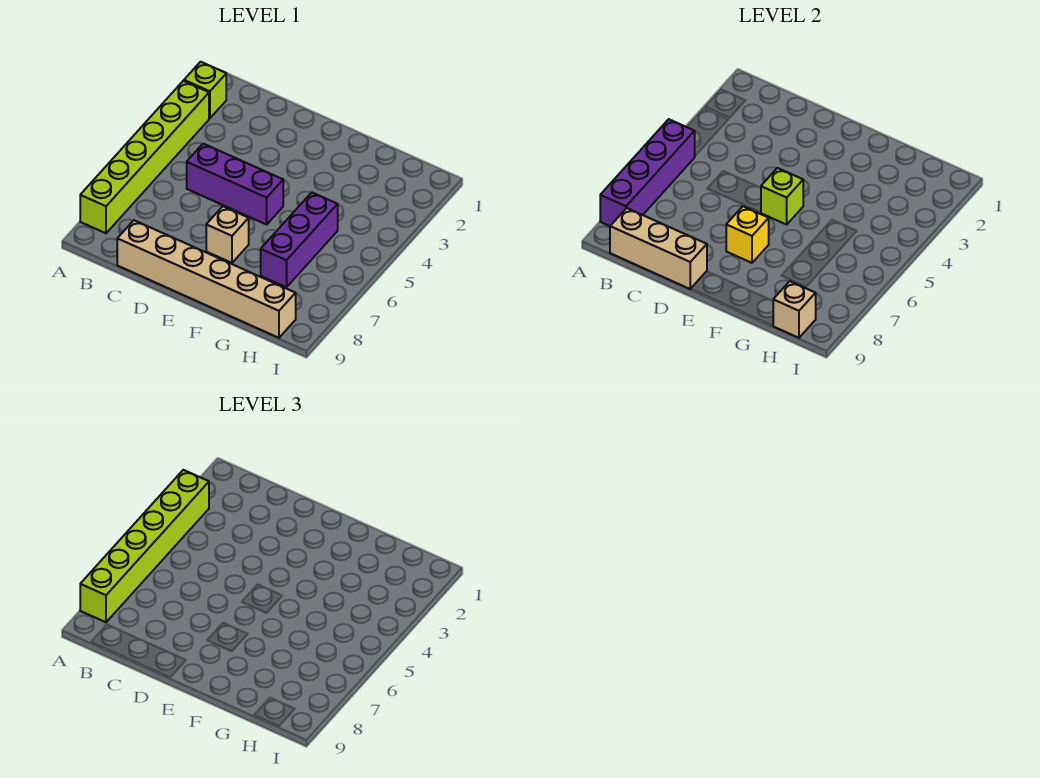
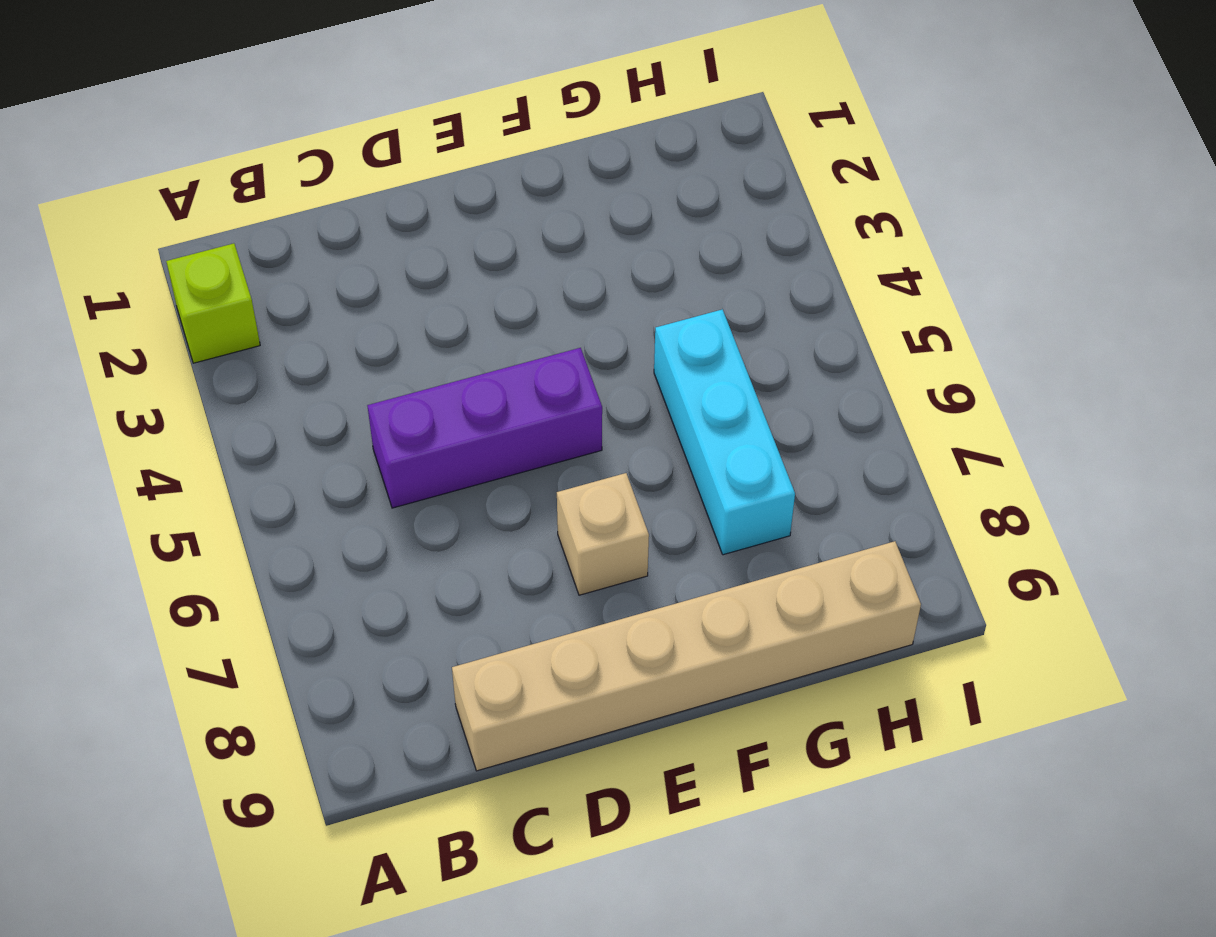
cyan 1x3 brick [654,309,795,555] -> purple 1x3 brick [261,192,338,287]
none -> lime 1x6 brick [80,81,209,233]
none -> purple 1x4 brick [600,119,695,226]
none -> tan 1x3 brick [610,208,707,289]

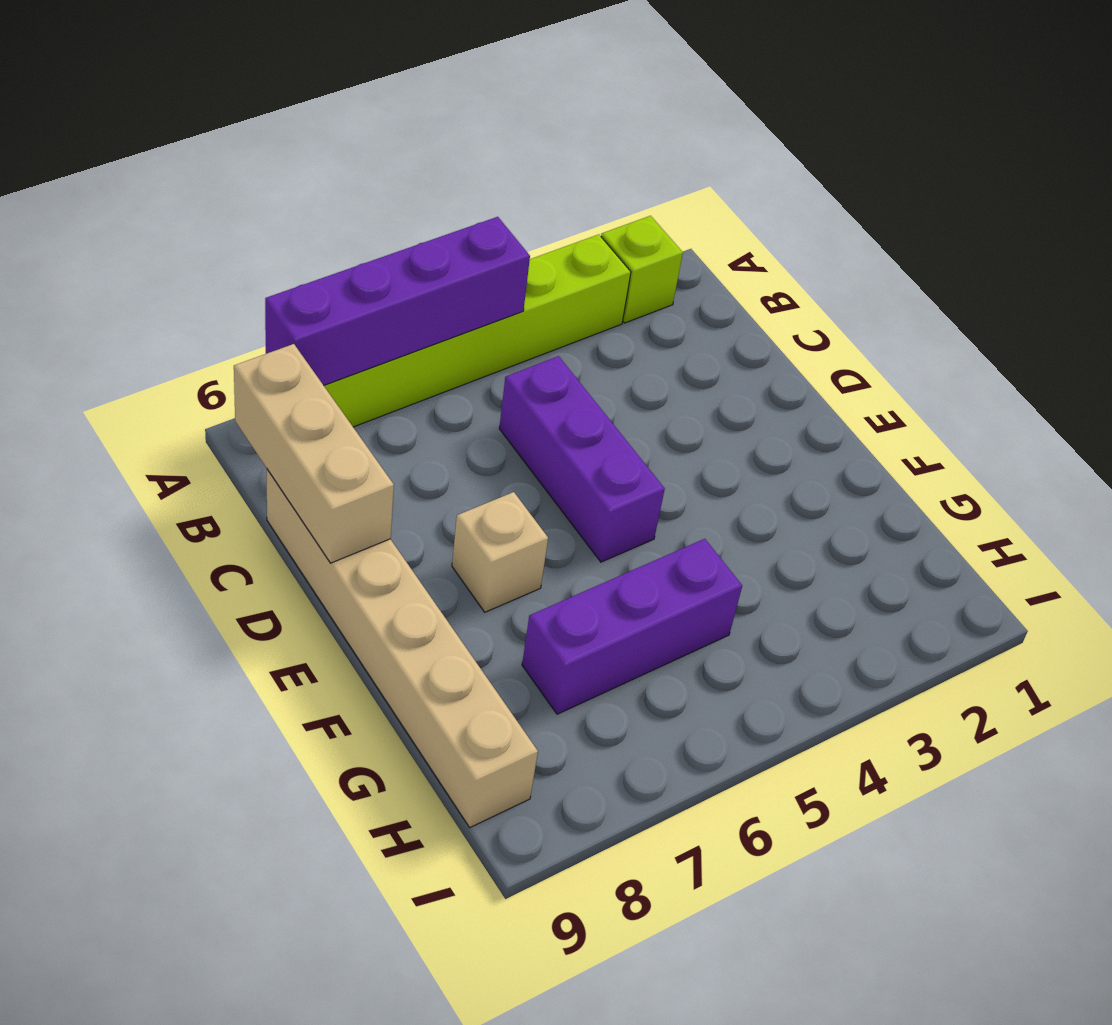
none -> lime 1x1 brick [761,168,803,225]
none -> yellow 1x1 brick [726,206,769,263]
none -> tan 1x1 brick [773,281,816,338]

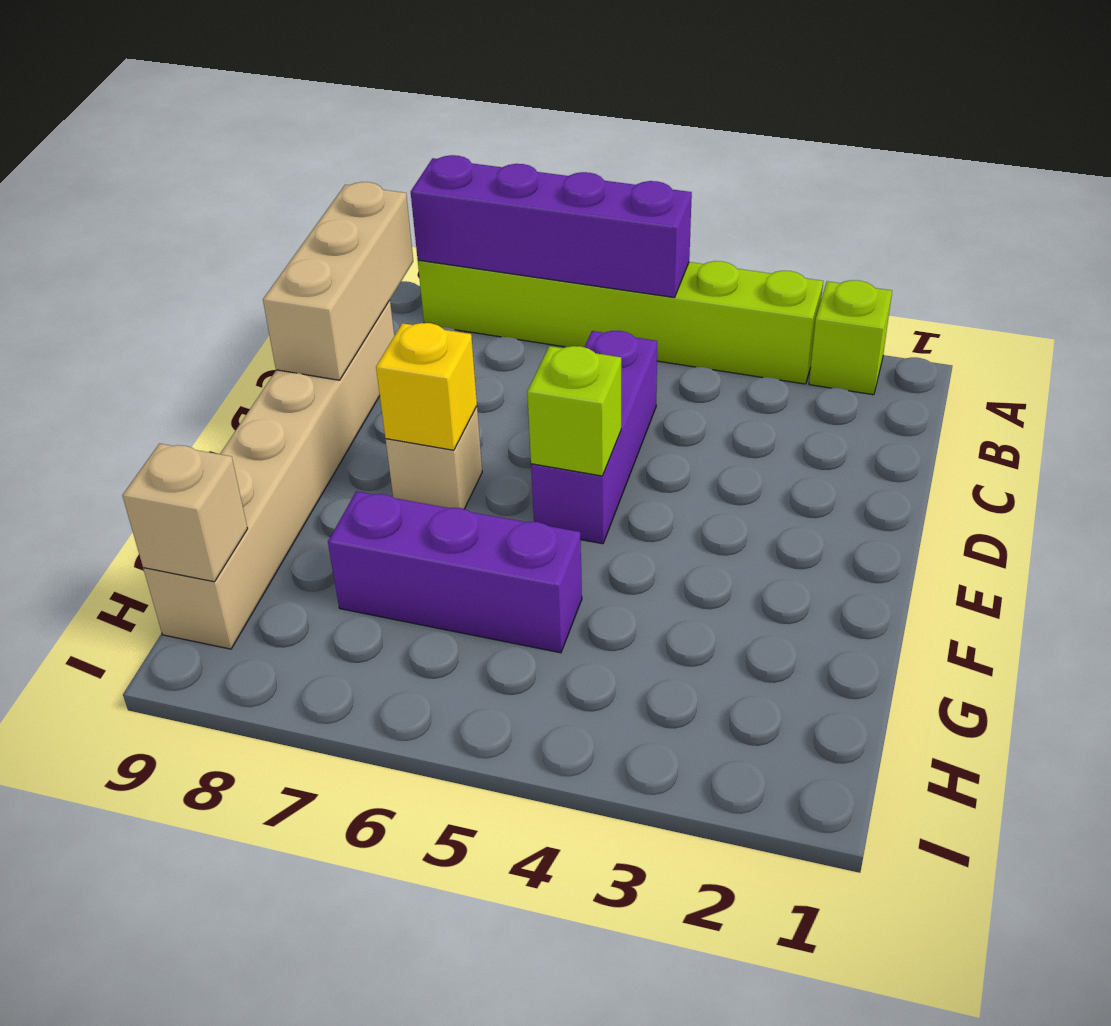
none -> lime 1x6 brick [80,470,209,622]

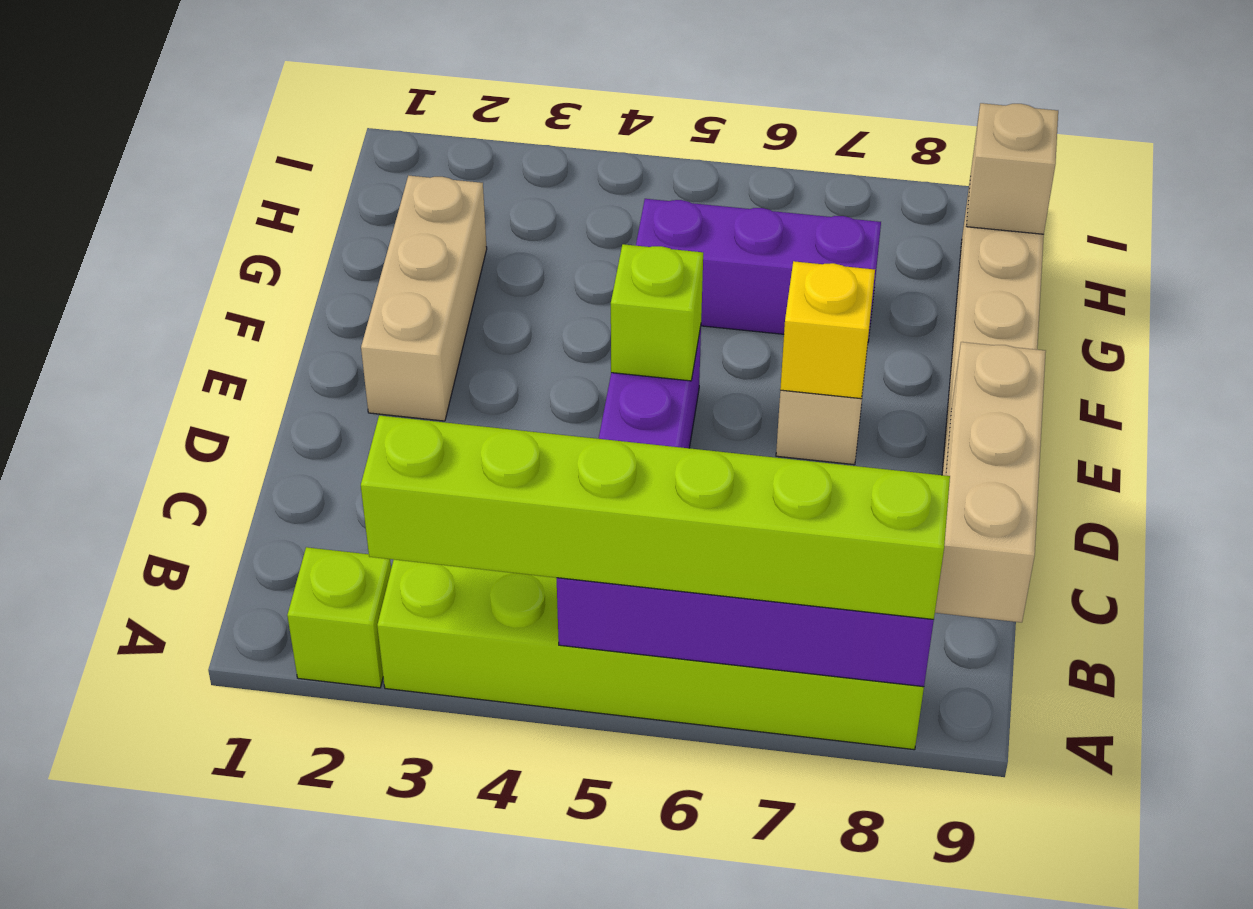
tan 1x3 brick [361,176,487,421] -> none

